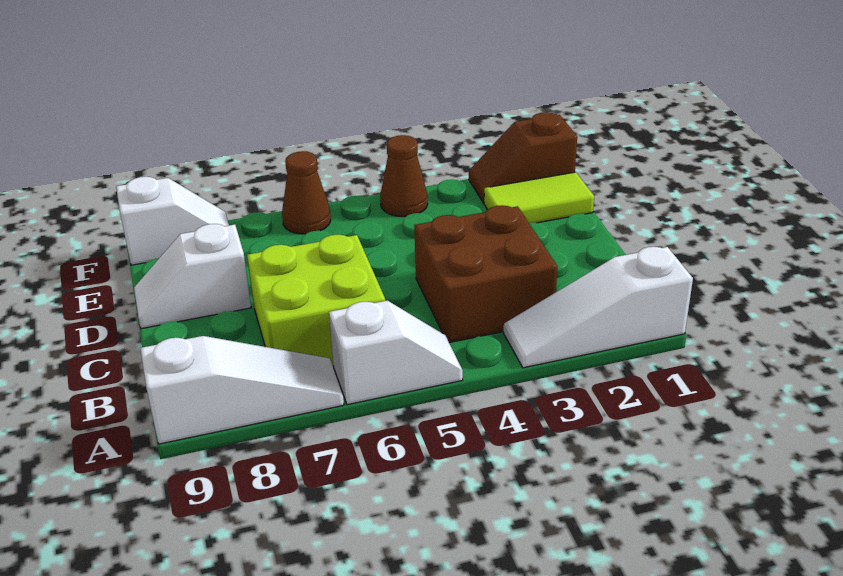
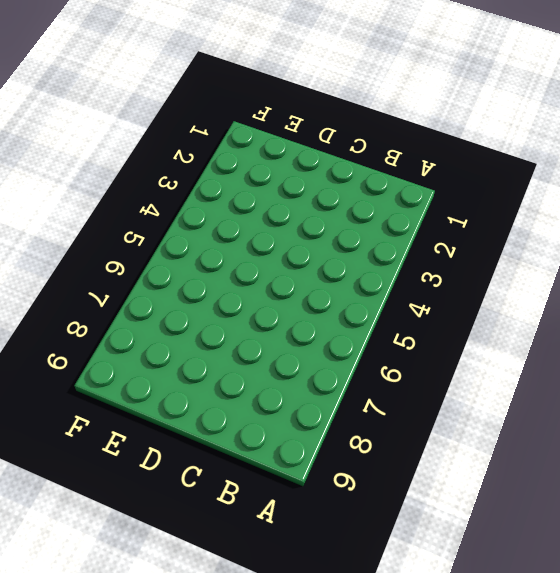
none -> white 1x3 slope [504,247,693,368]
none -> white 1x2 slope [329,301,463,405]

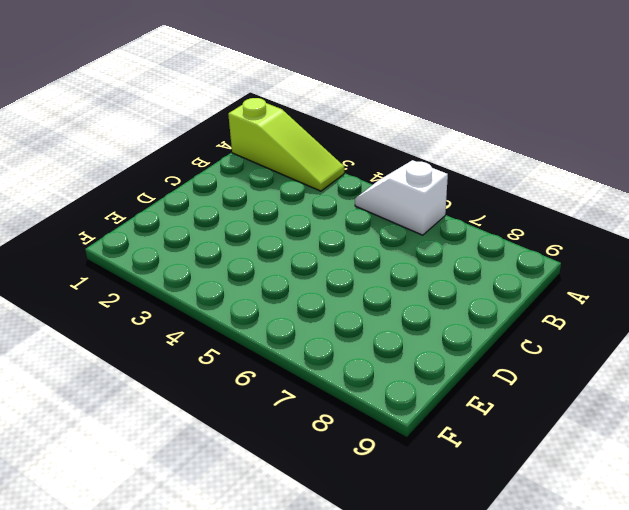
lime 1x3 slope [228,98,344,191] -> white 1x3 slope [504,247,693,368]
none -> white 1x3 slope [140,336,344,444]
none -> brown 2x2 brick [414,205,558,343]

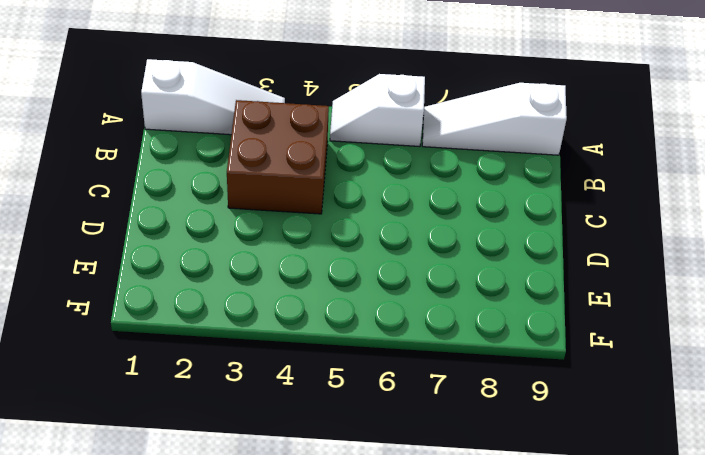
none -> lime 2x2 brick [247,235,385,366]
none -> white 1x2 slope [134,224,251,329]

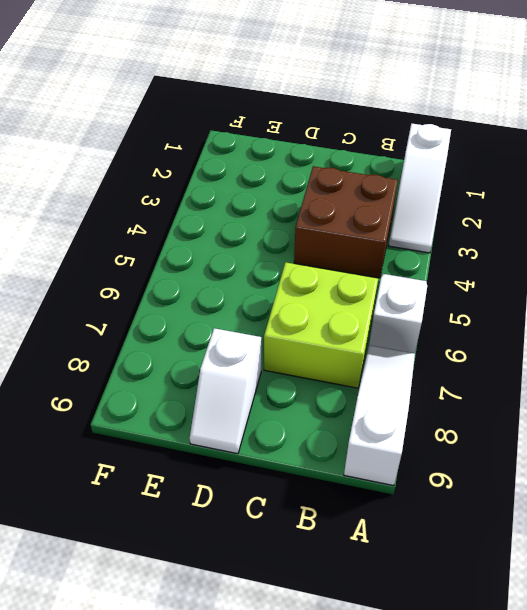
none -> lime 1x2 tile [484,172,594,223]
none -> brown 1x2 slope [469,112,577,203]

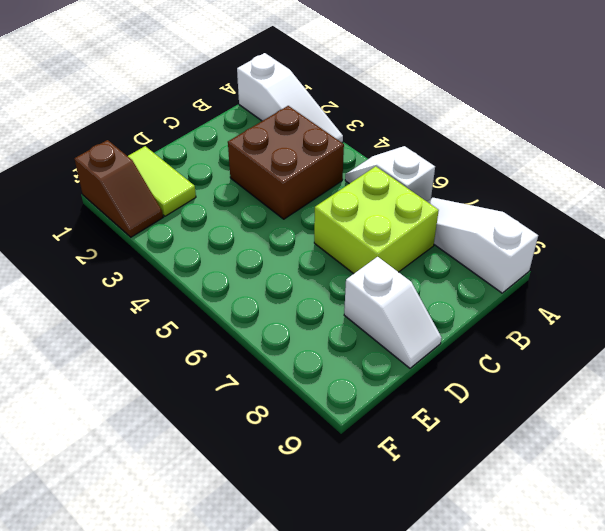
none -> brown 1x1 cone [380,135,428,217]
none -> brown 1x1 cone [282,151,331,234]

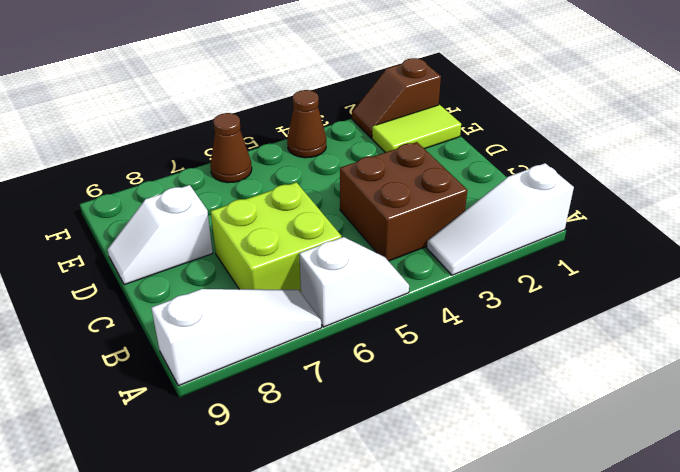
none -> white 1x2 slope [116,177,229,265]

